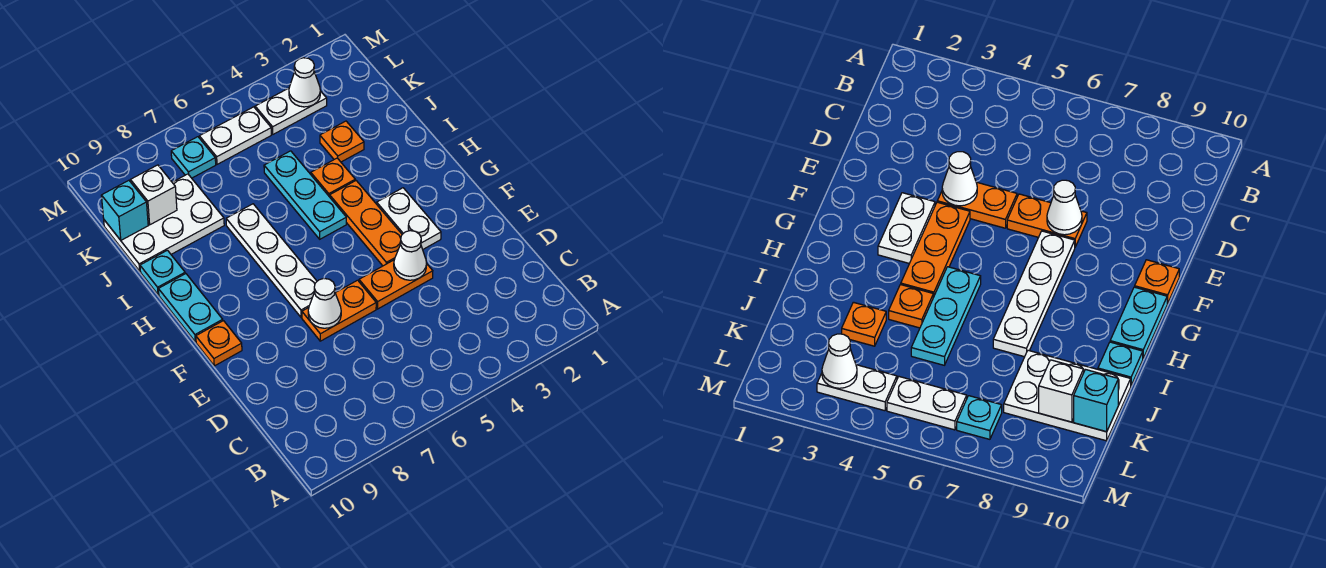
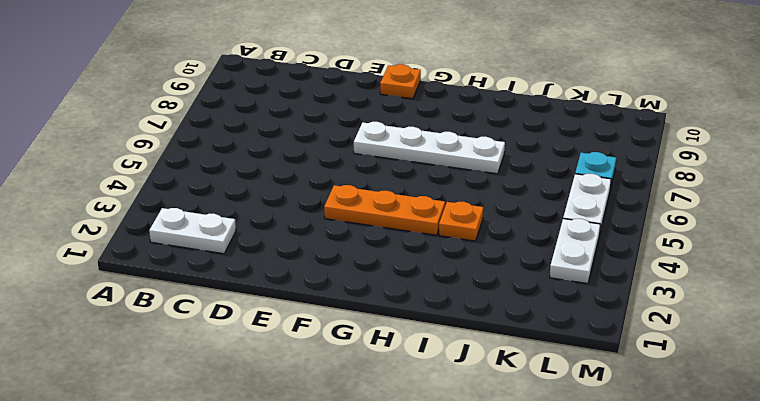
white 1x2 plate [149,208,236,254] -> white 1x2 plate moved to [377,188,441,249]
none -> orange 1x2 plate [359,260,433,309]
none -> orange 1x2 plate [302,280,376,341]
none -> cyan 1x2 plate [158,274,223,342]

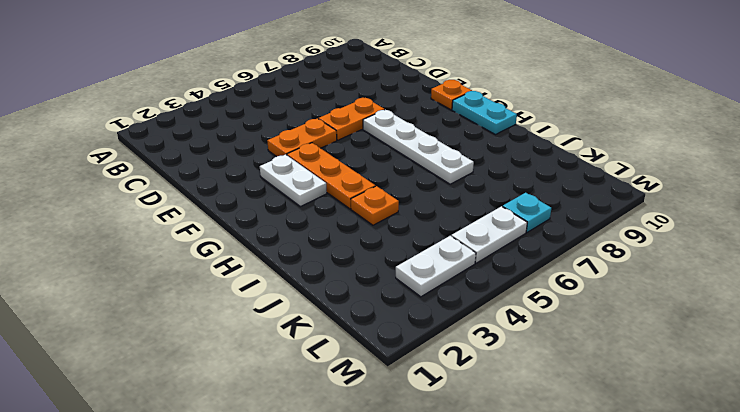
none -> cyan 1x3 plate [264,151,346,239]
none -> cyan 1x1 plate [140,250,185,295]
none -> orange 1x1 plate [320,121,364,162]

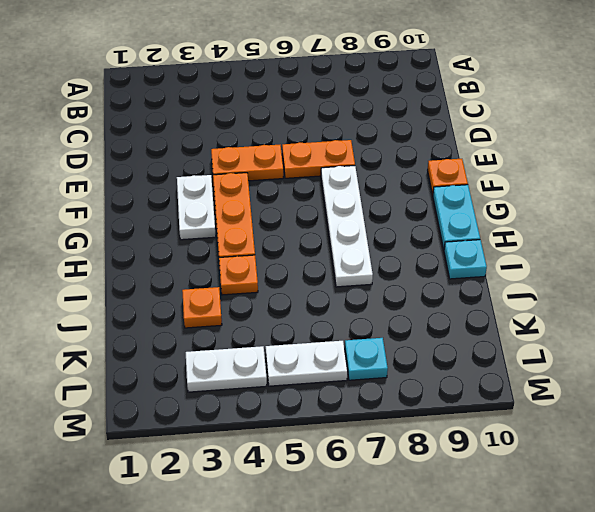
none -> cyan 1x3 plate [264,151,346,239]
none -> white 2x3 plate [104,174,224,271]
none -> white 1x1 cone [394,231,427,280]

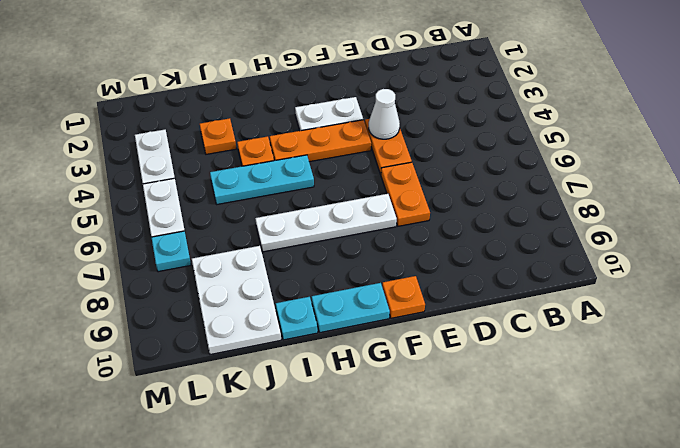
none -> white 1x1 cone [308,279,341,328]
none -> white 1x1 brick [131,165,177,225]
none -> cyan 1x1 brick [101,180,148,240]

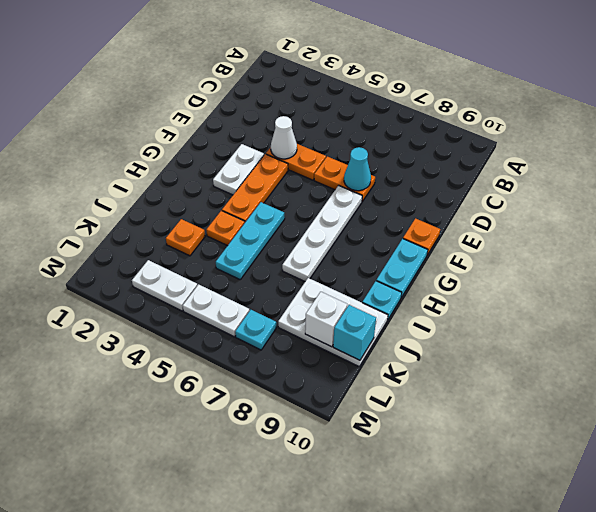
cyan 1x1 cone [344,147,371,191] -> white 1x1 cone [308,279,341,328]
none -> white 1x1 cone [289,58,320,107]

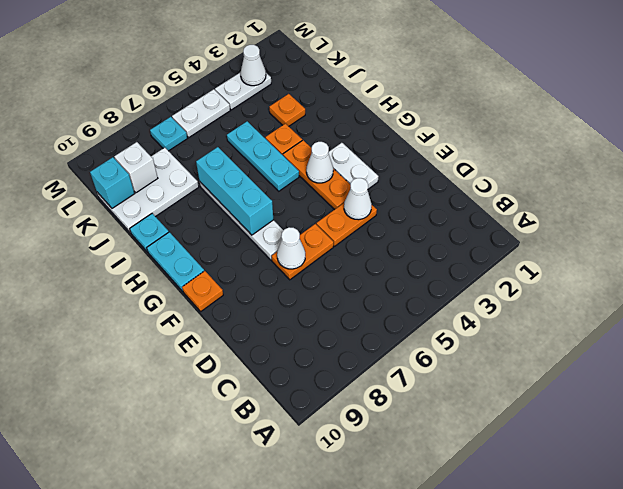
white 1x1 cone [306,142,333,183] -> none
cyan 1x3 brick [196,147,273,235] -> none

